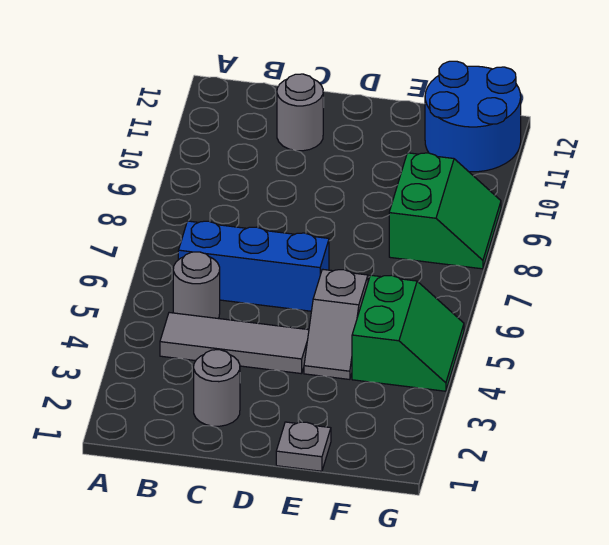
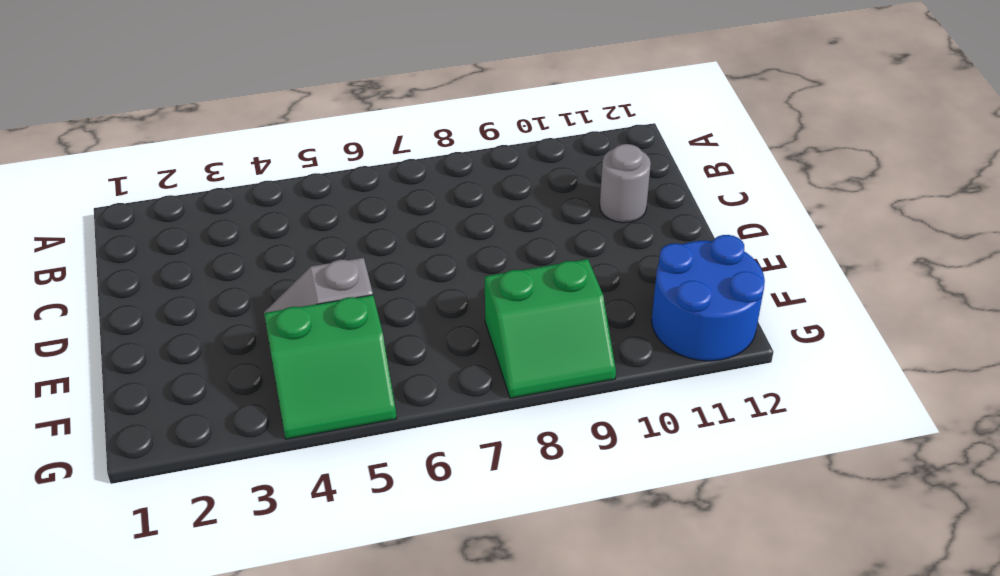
none -> grey 1x3 tile [160,313,309,374]
none -> grey 1x1 round brick [173,252,220,318]

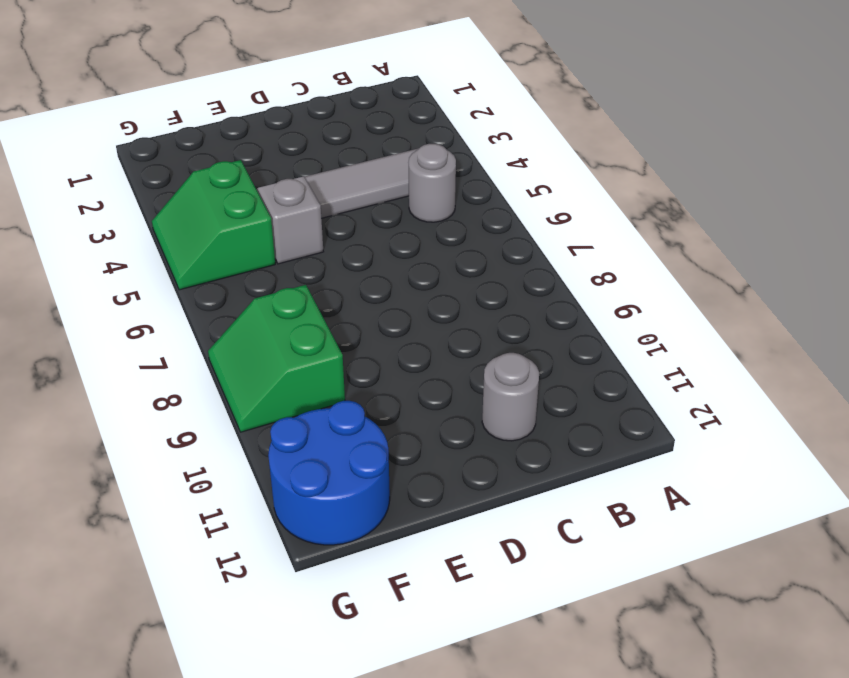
none -> blue 1x3 brick [178,221,329,311]
none -> grey 1x1 round brick [194,350,240,426]

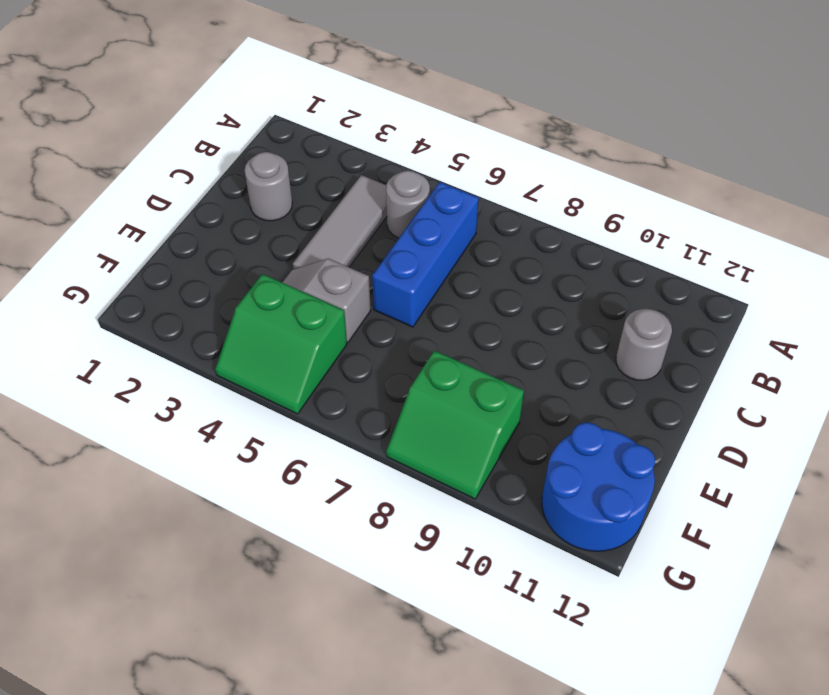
none -> grey 1x1 plate [276,422,331,471]

